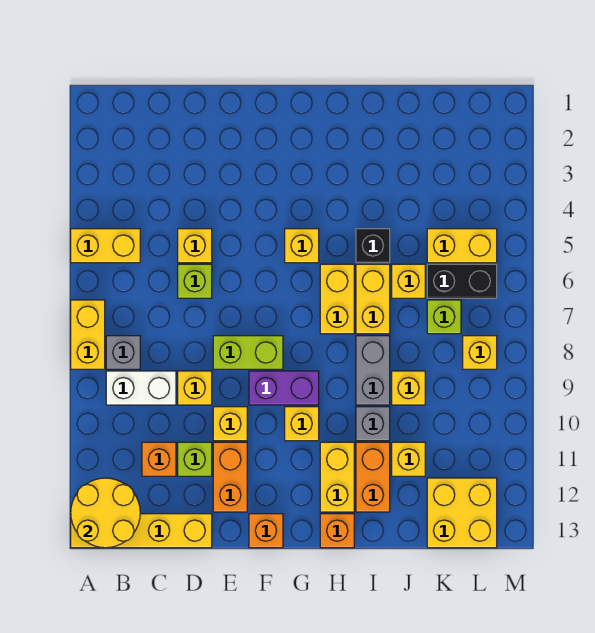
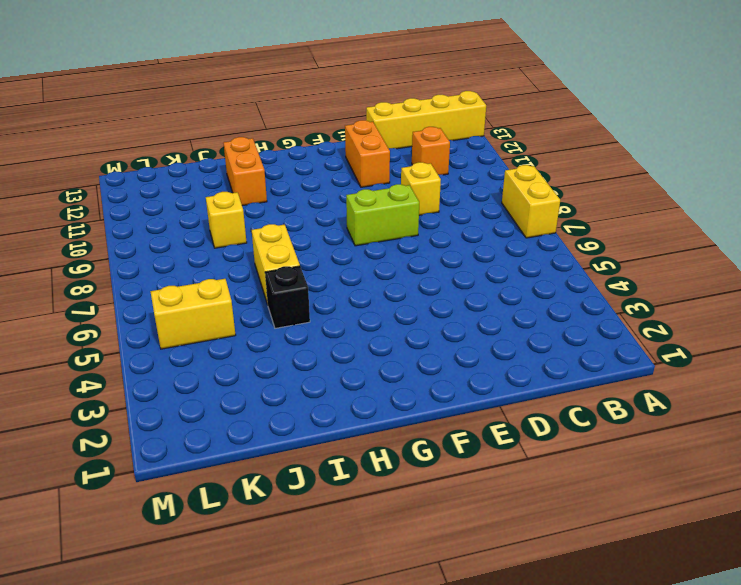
none -> yellow 1x2 brick [71,229,140,263]
none -> grey 1x1 brick [106,336,140,369]
none -> white 1x2 brick [106,371,176,405]
none -> yellow 1x1 brick [178,229,212,263]

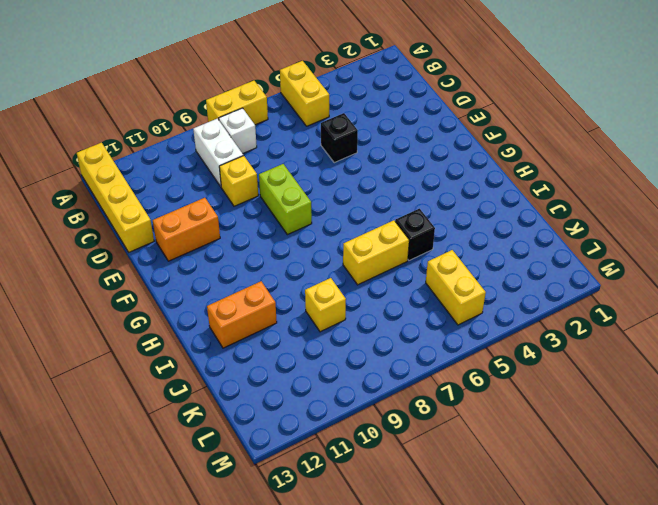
white 1x1 brick [219,108,257,154] -> grey 1x1 brick [106,336,140,369]
black 1x1 brick [321,113,358,163] -> yellow 1x1 brick [178,229,212,263]
none -> orange 1x1 brick [142,442,176,476]
none -> lime 1x1 brick [178,264,212,298]
none -> lime 1x1 brick [178,442,212,476]
none -> yellow 1x1 brick [213,407,247,441]

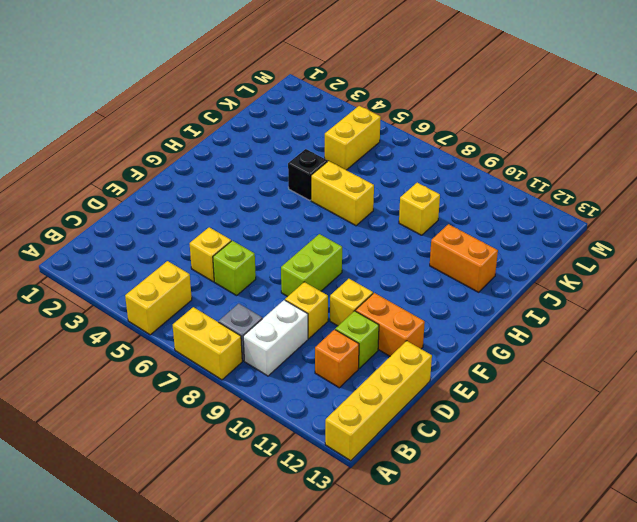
none -> purple 1x2 brick [249,371,319,405]
none -> orange 1x1 brick [249,514,283,548]
none -> yellow 1x1 brick [285,229,319,263]
none -> yellow 1x1 brick [285,407,319,441]

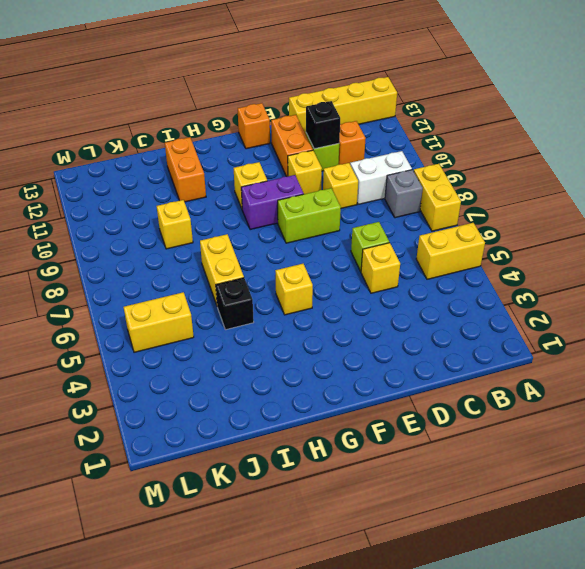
black 1x1 brick [306,101,340,149] -> none
none -> yellow 1x2 brick [320,264,354,334]
none -> yellow 1x2 brick [320,442,354,512]
none -> orange 1x1 brick [320,514,354,548]
none -> grey 1x2 brick [356,336,390,405]

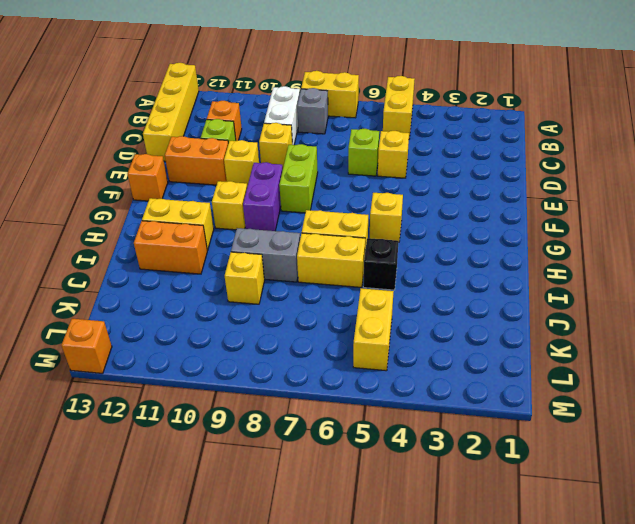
orange 1x1 brick [61,319,112,374] -> orange 1x1 brick moved to [320,514,354,548]
none -> grey 1x1 brick [356,407,390,441]
none -> yellow 1x1 brick [392,264,425,298]
none -> yellow 1x1 brick [392,442,425,476]
none -> black 1x2 brick [427,264,497,298]

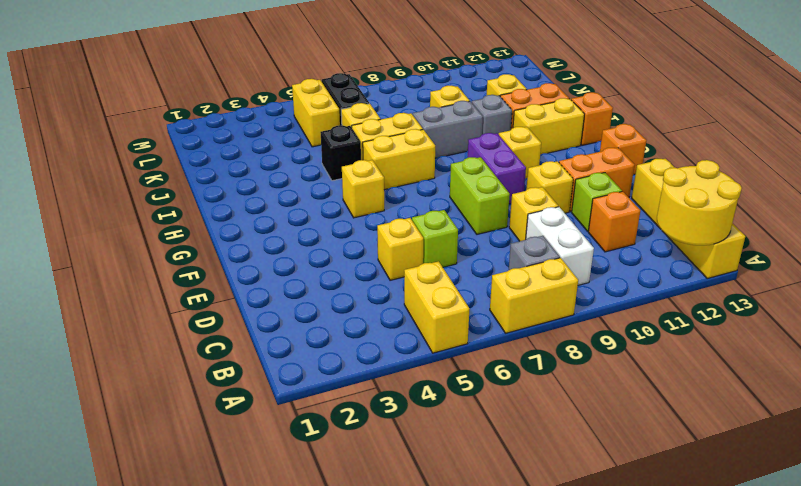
none -> lime 1x1 brick [427,300,461,334]
none -> yellow 2x2 brick [427,478,497,548]
none -> yellow 1x1 brick [463,336,497,369]

